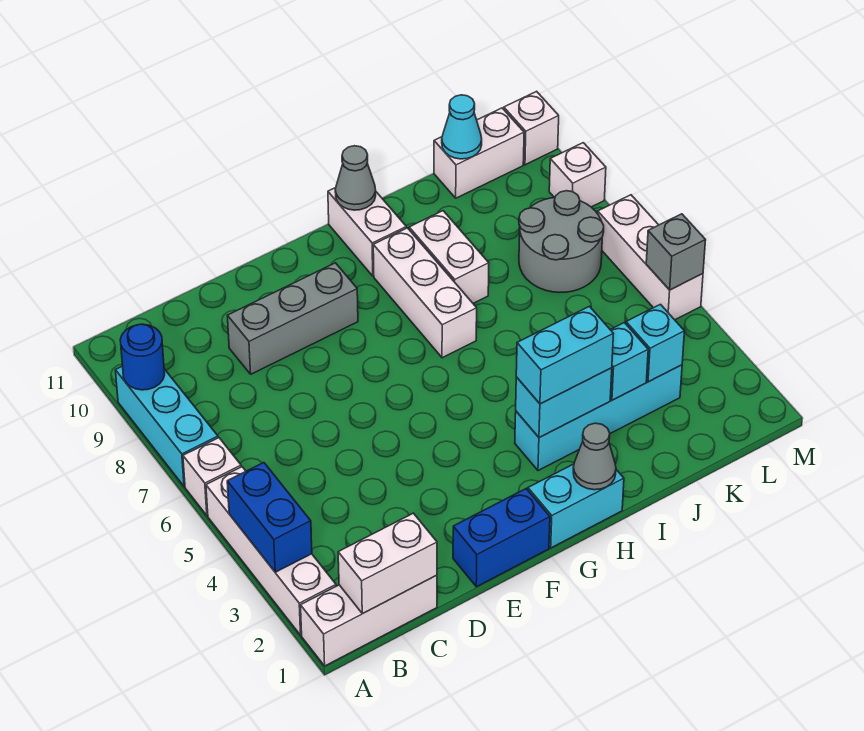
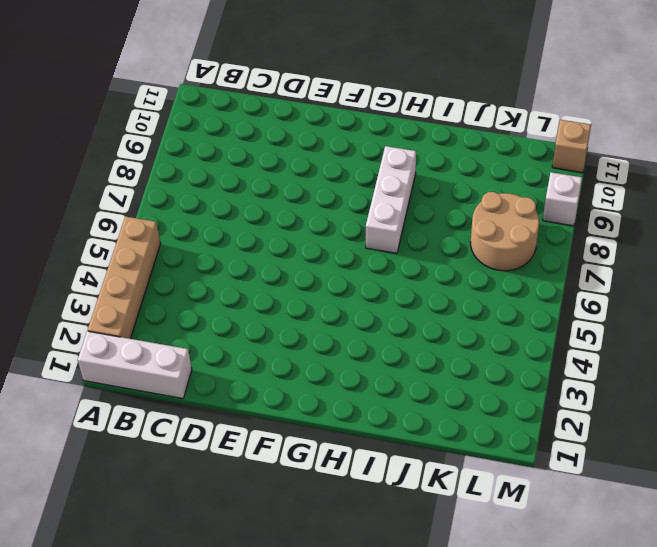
tan 1x4 brick [88,216,160,339] -> white 1x4 brick [206,467,336,635]
tan 2x2 round brick [470,192,539,271] -> grey 2x2 round brick [519,191,604,292]
tan 1x1 brick [552,120,591,173] -> white 1x1 brick [504,91,559,165]
none -> white 1x1 brick [183,438,241,516]
none -> cyan 1x3 brick [115,366,218,487]
none -> grey 1x3 brick [227,263,358,374]

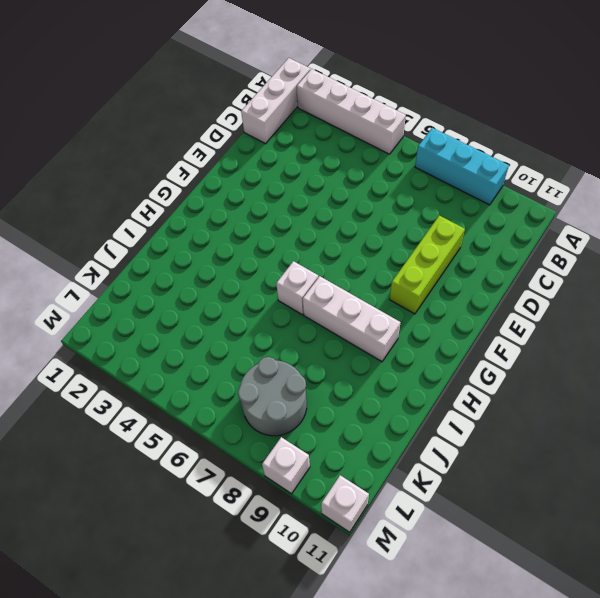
lime 1x3 brick [390,215,465,314] -> grey 1x3 brick [227,263,358,374]
white 1x1 brick [276,261,318,315] -> white 1x1 brick moved to [183,438,241,516]
none -> blue 1x2 brick [453,489,550,587]
none -> cyan 1x2 brick [528,464,624,548]
none -> cyan 1x4 brick [515,365,682,471]

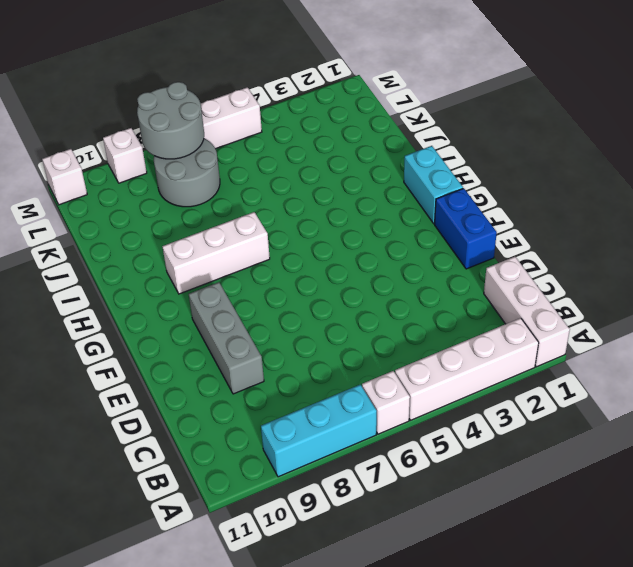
grey 2x2 round brick [137,82,204,159] -> none
none -> cyan 1x4 brick [515,365,682,471]
none -> white 1x2 brick [328,188,406,276]
none -> white 1x2 brick [409,211,489,303]

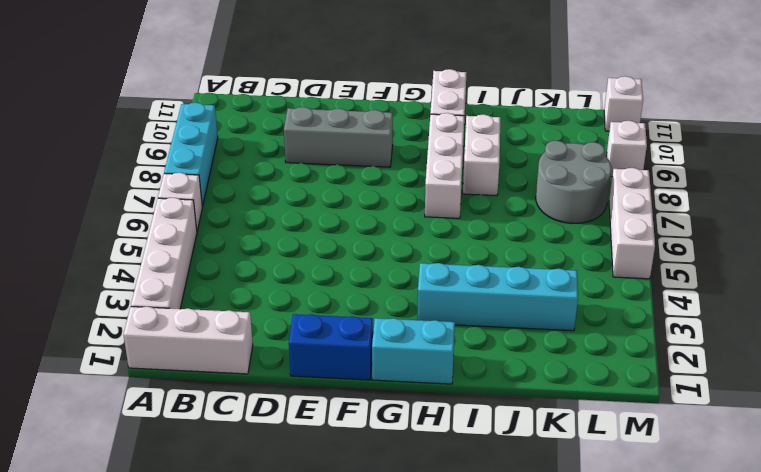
none -> white 1x2 brick [434,108,524,198]
none -> blue 1x2 brick [227,463,312,572]
none -> blue 1x1 round brick [120,324,165,390]

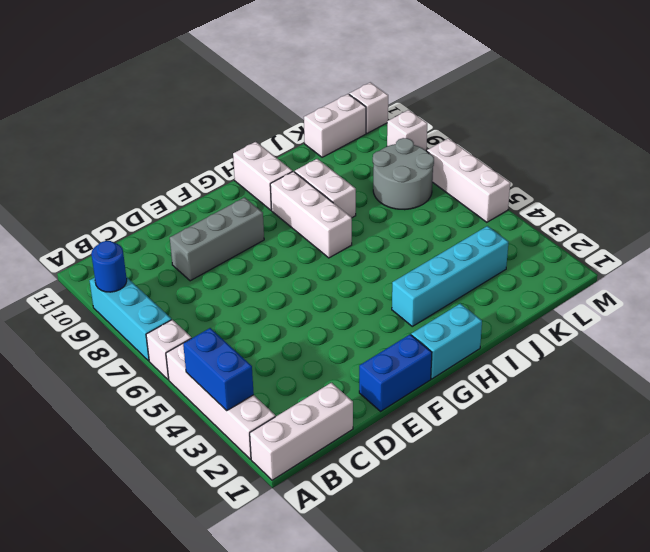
none -> white 1x2 brick [338,513,437,614]
none -> grey 1x1 cone [573,423,616,490]
none -> cyan 1x2 brick [516,368,612,438]

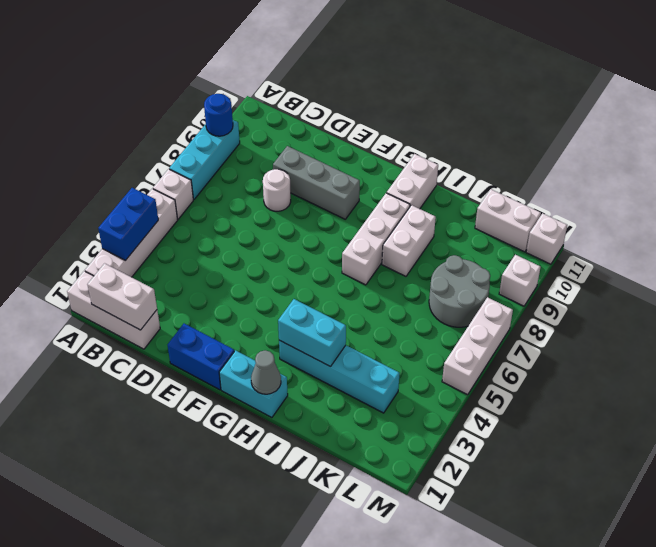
white 1x1 round brick [263,169,291,211] -> none
none -> grey 1x1 cone [335,146,376,210]
none -> cyan 1x1 brick [610,323,648,400]
none -> cyan 1x1 brick [626,304,684,382]

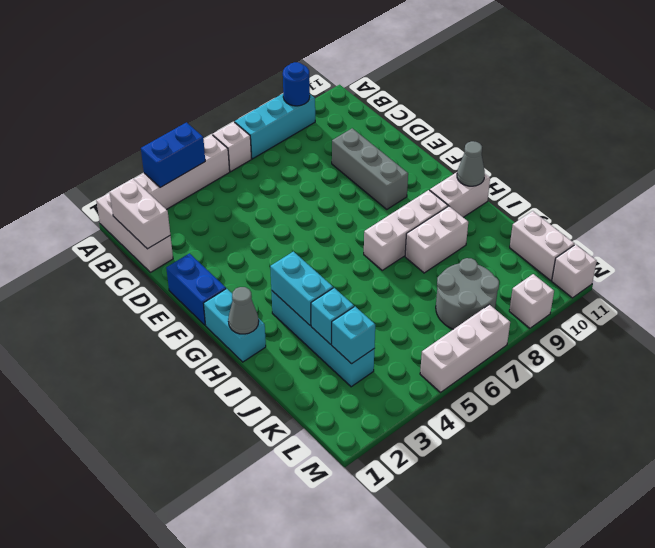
none -> cyan 1x1 cone [442,95,482,159]
none -> grey 1x1 brick [646,214,706,290]
none -> cyan 1x2 brick [516,306,613,404]

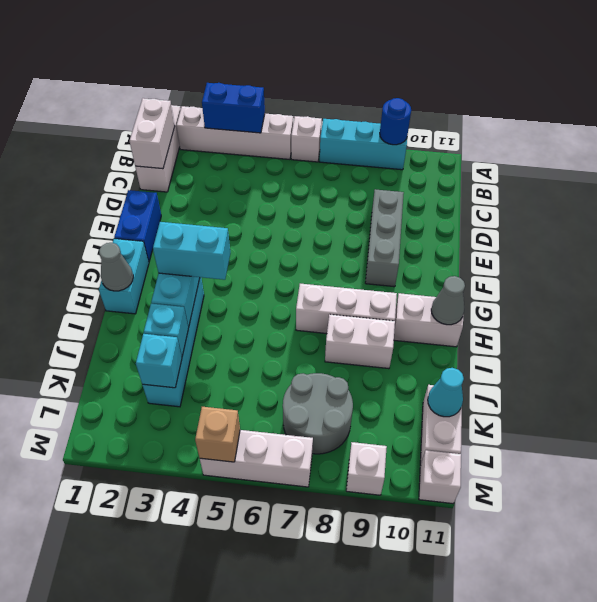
cyan 1x2 brick [153,222,230,280] -> cyan 1x2 brick turned to [516,306,613,404]
tan 1x1 brick [195,407,240,462] -> grey 1x1 brick [646,214,706,290]

